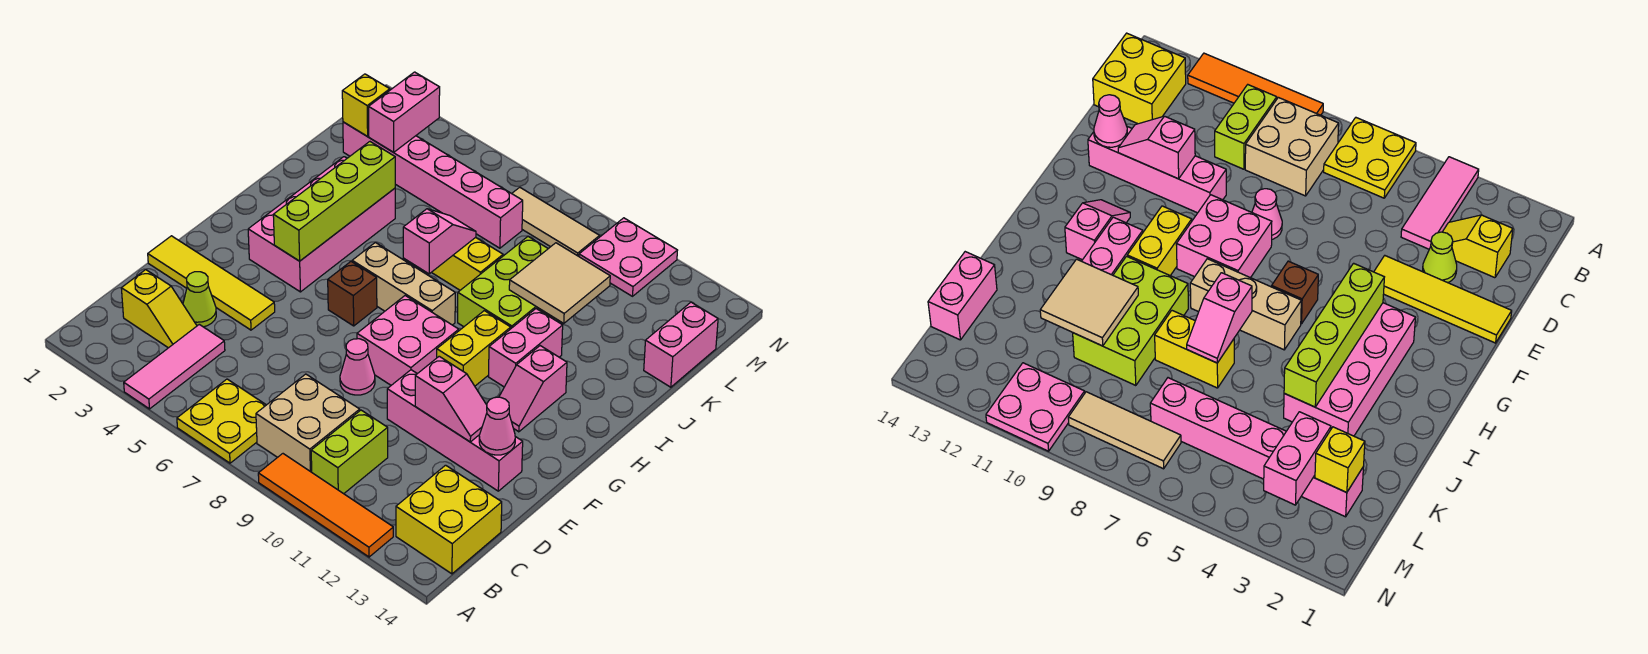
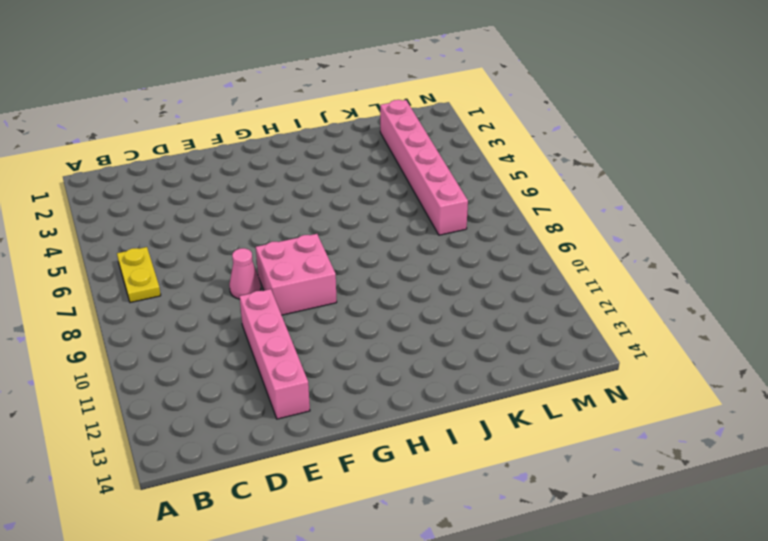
yellow 1x2 plate [117,247,161,303] -> yellow 2x2 plate [177,379,266,463]
none -> pink 1x3 tile [124,324,225,409]
none -> orange 1x4 tile [258,454,393,557]
none -> tan 2x2 brick [256,374,360,472]
none -> lime 1x2 brick [311,410,388,494]

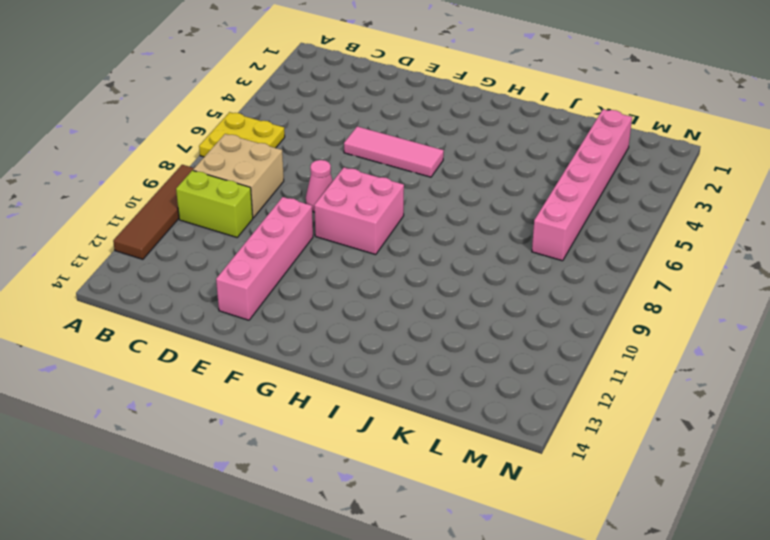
brown 1x4 tile [113,165,194,259] -> orange 1x4 tile [258,454,393,557]
pink 1x3 tile [344,126,444,177] -> pink 1x3 tile moved to [124,324,225,409]
none -> yellow 2x2 brick [396,465,502,574]
none -> yellow 1x2 slope [121,270,197,348]
none -> lime 1x1 cone [183,272,216,327]
none -> yellow 1x4 tile [148,236,275,330]

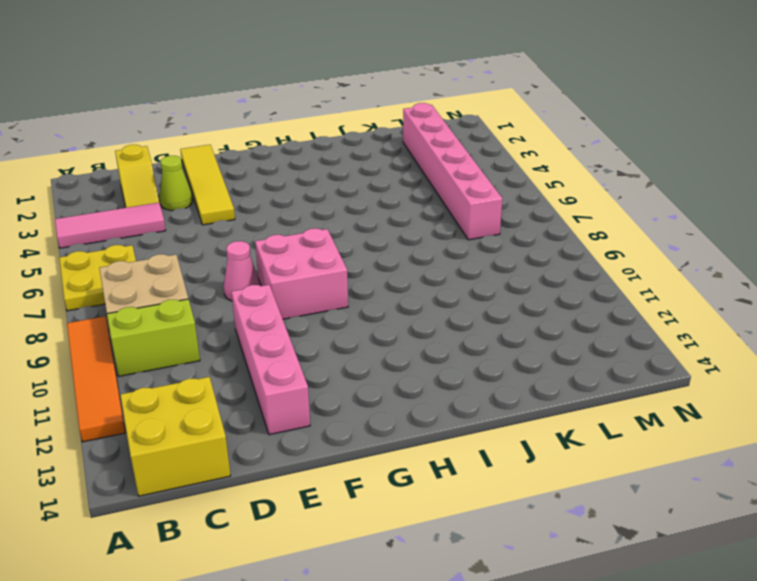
none -> pink 2x4 brick [248,157,395,292]
none -> brown 1x1 brick [328,262,377,326]
none -> yellow 1x2 brick [437,311,511,386]
none -> pink 1x2 slope [499,346,567,432]

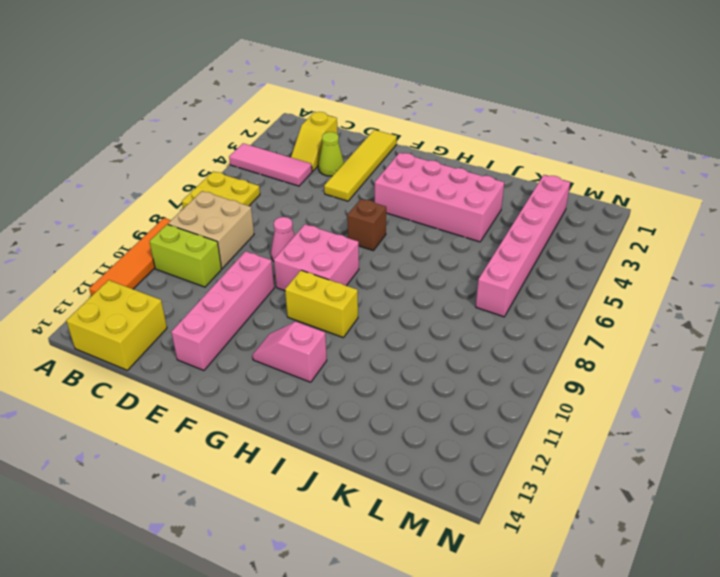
none -> tan 1x3 brick [352,242,455,325]
none -> pink 1x2 brick [489,309,563,387]
none -> lime 2x3 brick [458,236,556,328]
none -> yellow 1x2 brick [431,237,503,290]

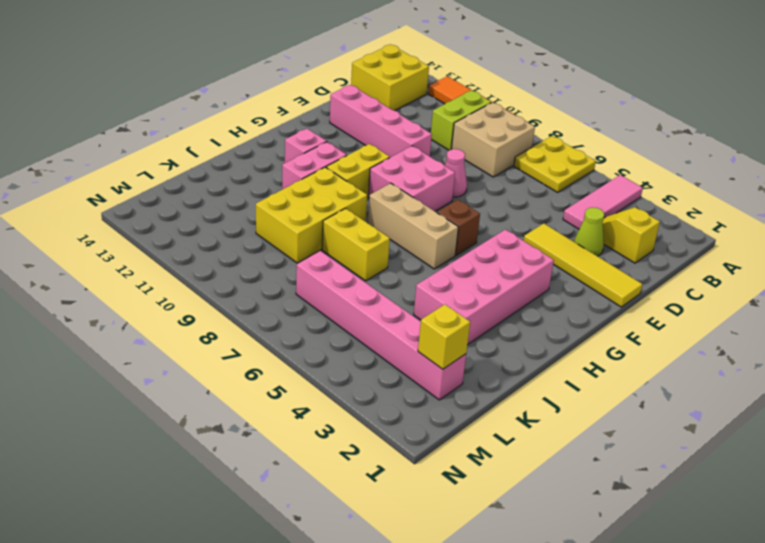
yellow 2x3 brick [256,167,367,263] -> lime 2x3 brick [458,236,556,328]
none -> pink 1x2 brick [644,302,718,387]
none -> tan 1x3 tile [512,187,600,256]
none -> pink 2x2 plate [579,218,678,296]
none -> pink 1x2 slope [415,356,487,442]

